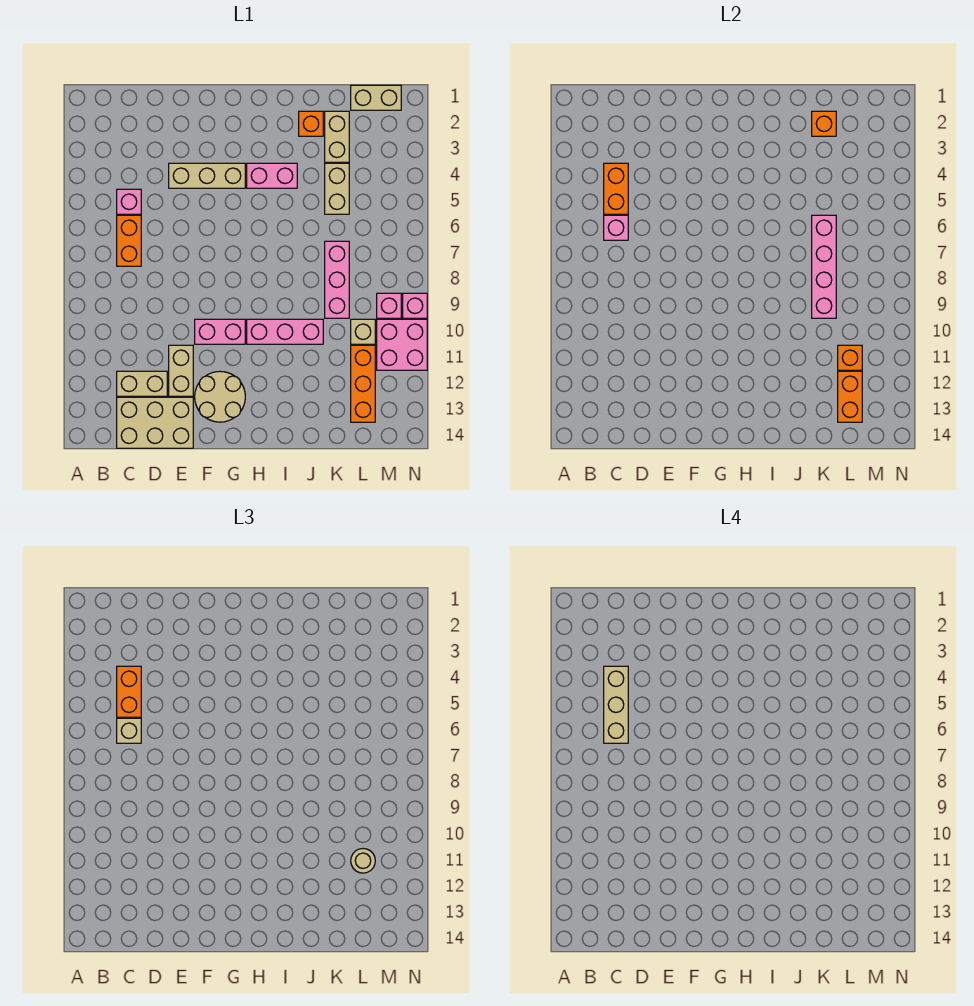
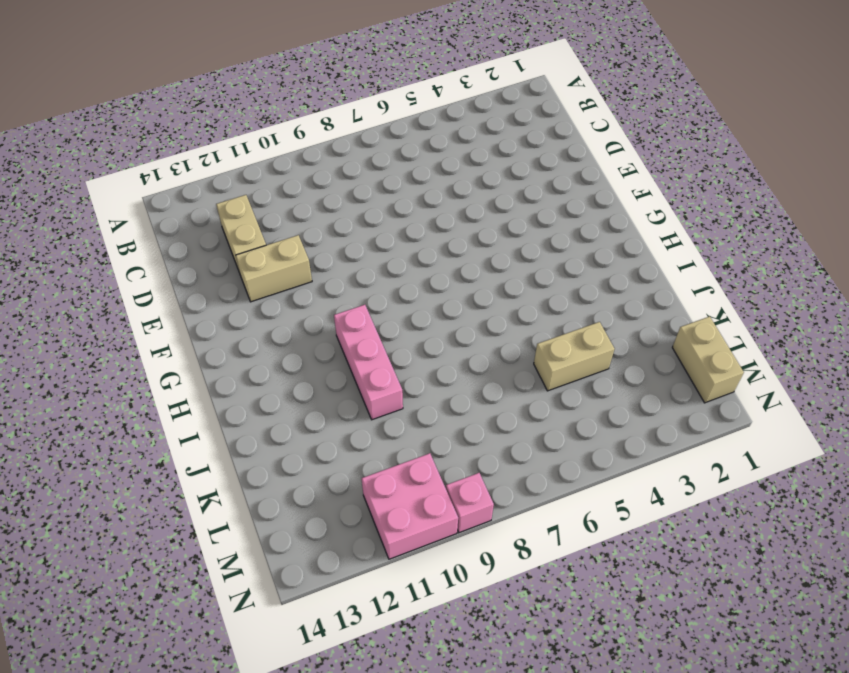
none -> pink 1x1 brick [117,189,141,214]
none -> orange 1x2 brick [117,215,141,266]
none -> tan 2x3 brick [117,397,193,448]
none -> tan 1x3 brick [169,163,245,188]

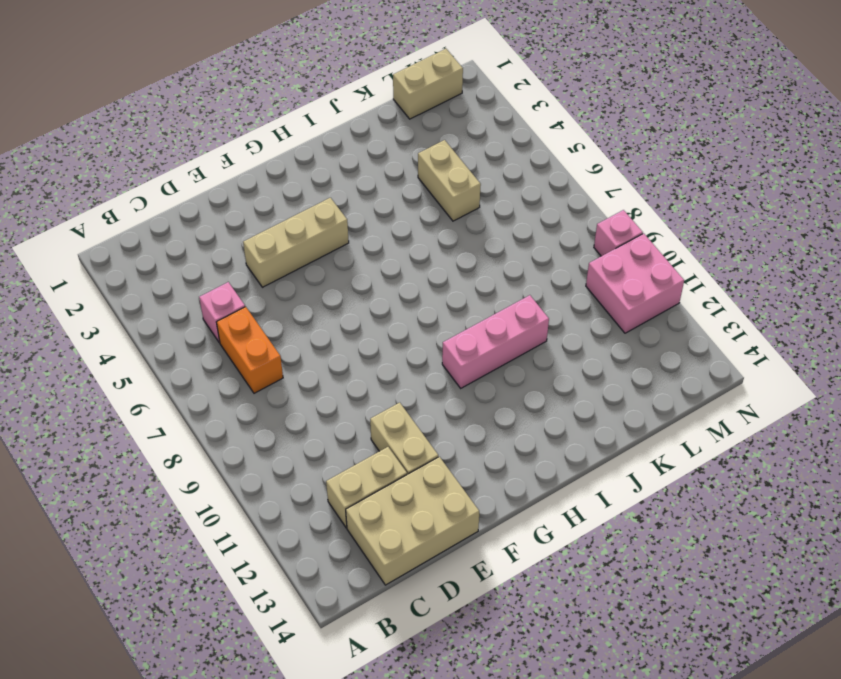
none -> pink 1x2 brick [195,319,245,344]
none -> tan 2x2 round brick [195,371,245,422]
none -> pink 1x2 brick [247,163,297,188]
none -> orange 1x1 brick [299,111,323,136]

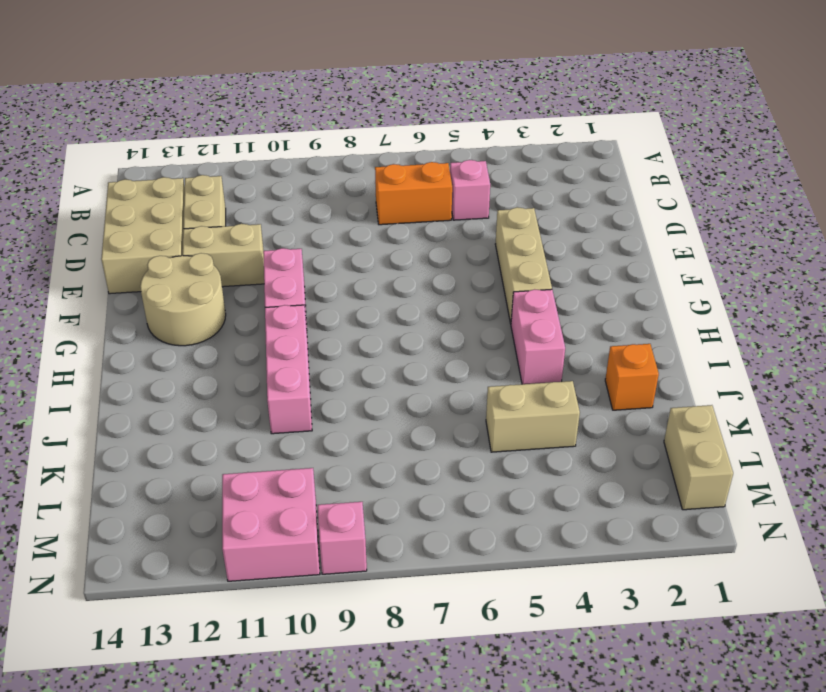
none -> tan 1x2 brick [325,111,349,162]
none -> pink 1x3 brick [325,241,349,318]
none -> tan 1x1 brick [351,319,375,344]
none -> orange 1x3 brick [351,345,375,422]

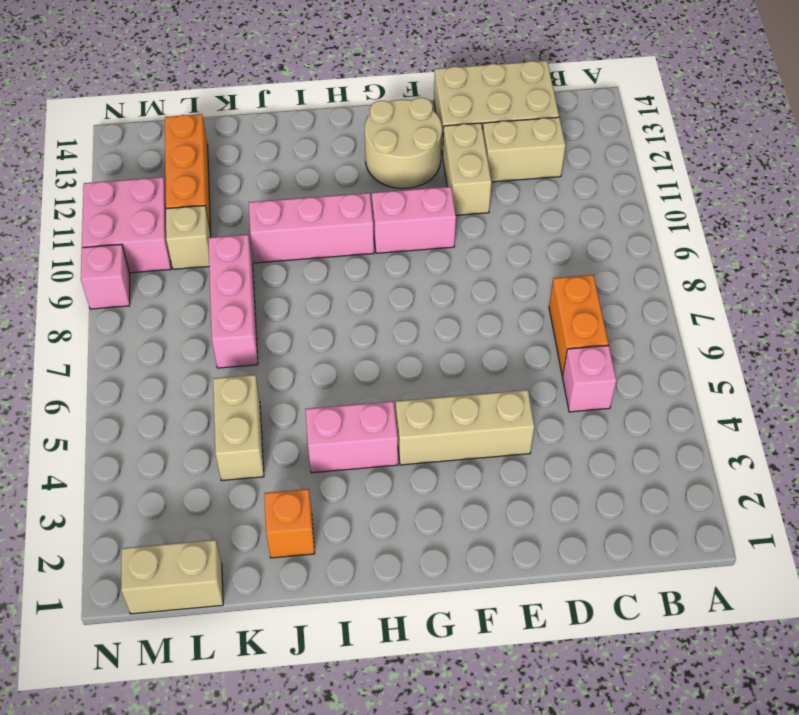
none -> tan 1x2 brick [325,111,349,162]
none -> pink 1x1 brick [377,293,401,318]
none -> orange 1x2 brick [604,163,628,214]
none -> pink 1x1 brick [604,215,628,240]

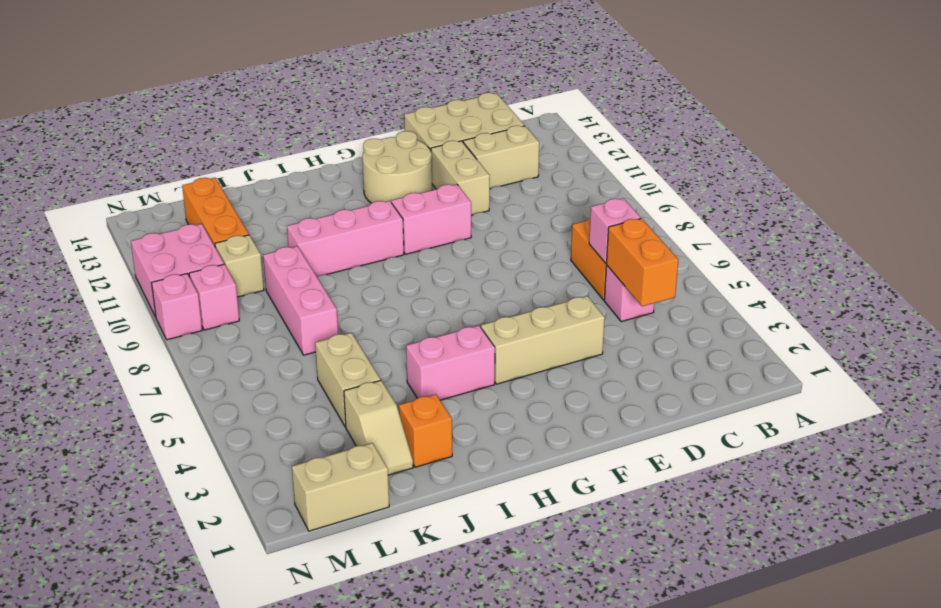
tan 1x2 slope [344,380,413,475] -> tan 1x2 brick [325,111,349,162]
none -> orange 1x1 brick [812,111,836,136]
none -> pink 1x4 brick [812,215,836,318]
none -> orange 1x1 brick [838,345,862,370]
none -> orange 1x2 brick [838,371,862,422]

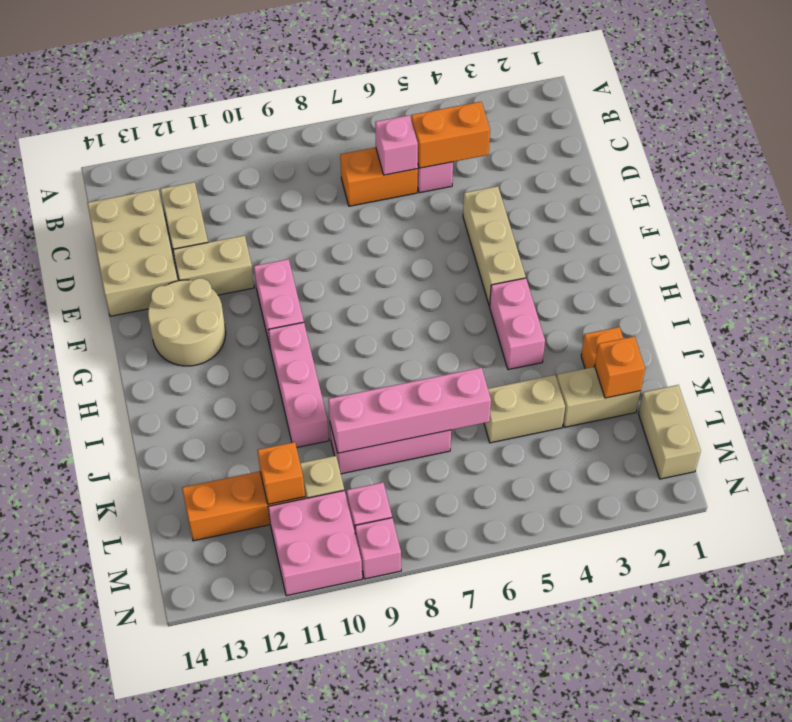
none -> orange 1x2 brick [838,371,862,422]
none -> orange 1x2 brick [117,666,141,717]
none -> tan 1x1 brick [117,718,141,743]
none -> tan 1x1 round brick [351,849,375,873]

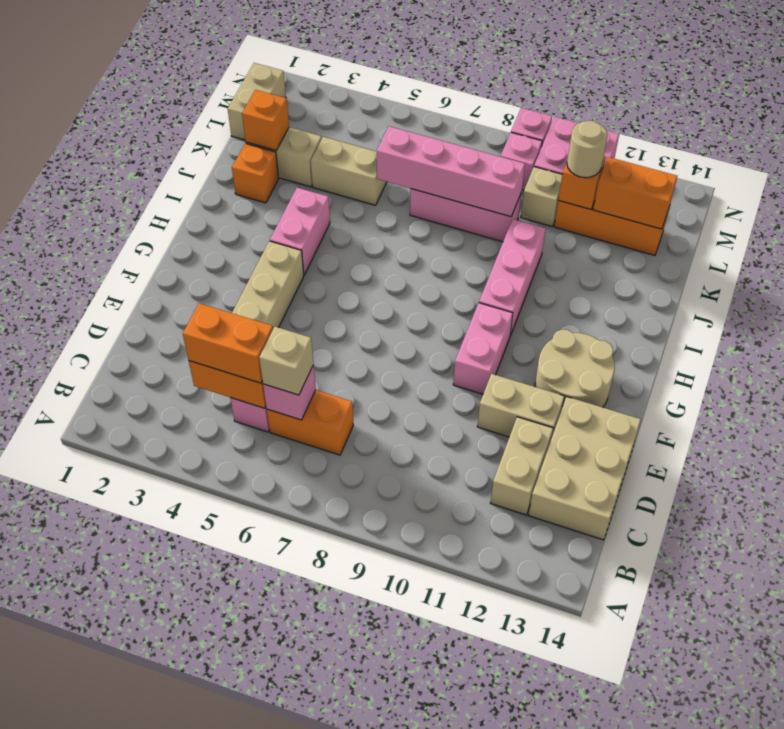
none -> tan 1x3 brick [604,666,628,743]

